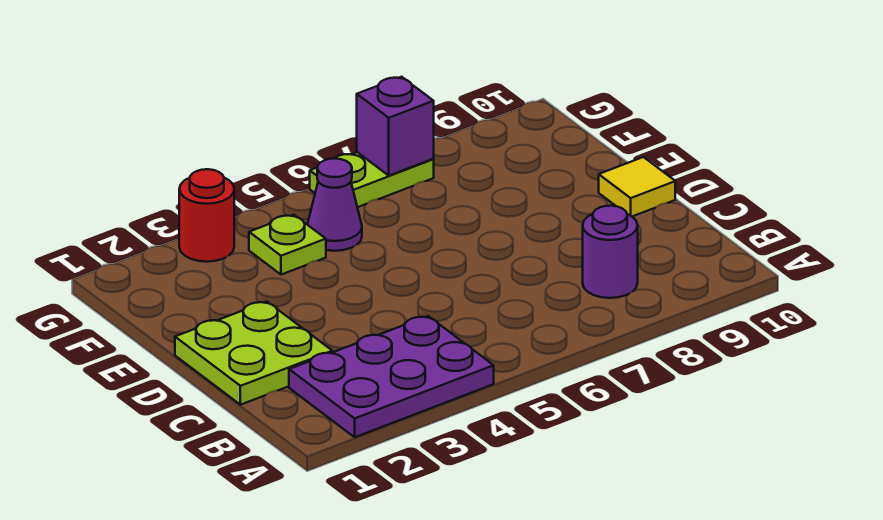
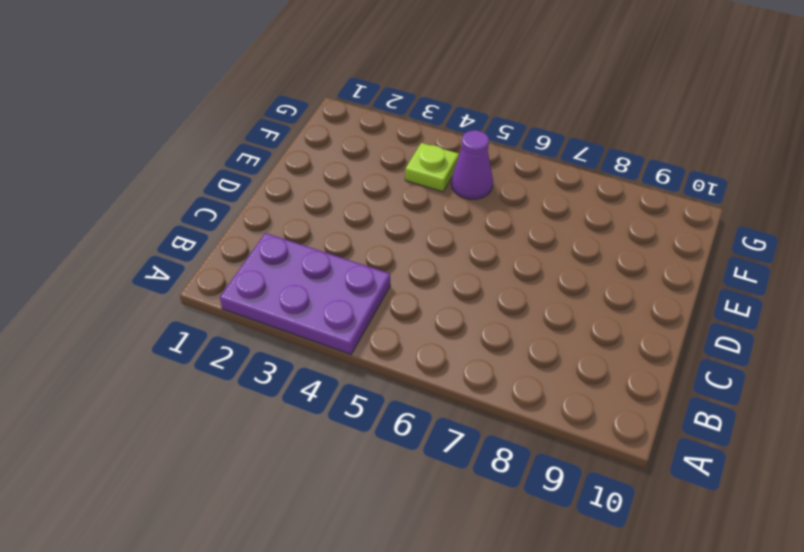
none -> purple 1x1 round brick [583,206,638,298]
none -> lime 2x2 plate [175,301,332,405]

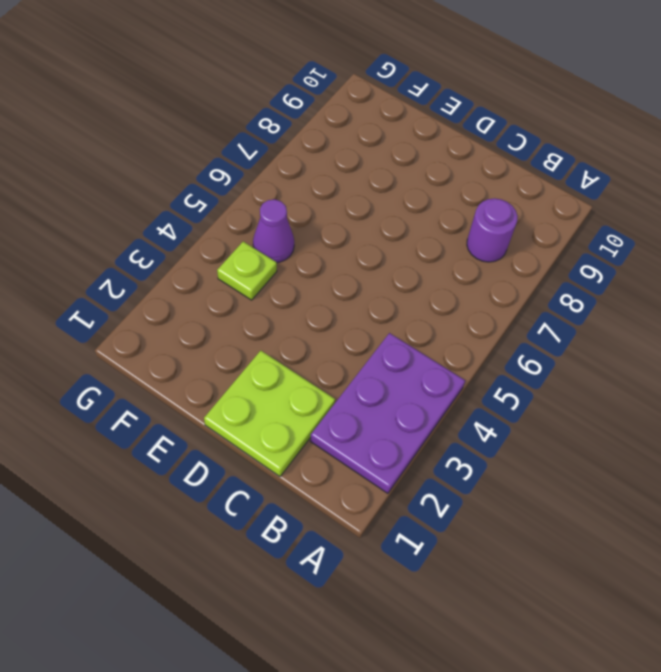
none -> yellow 1x1 tile [599,157,675,217]
none -> red 1x1 round brick [179,169,234,262]

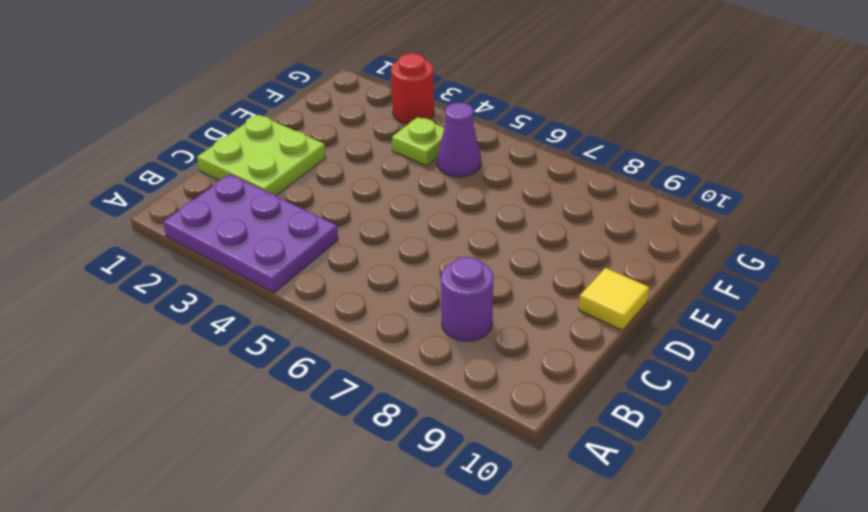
none -> lime 1x2 plate [310,152,434,207]
none -> purple 1x1 brick [357,77,434,176]

